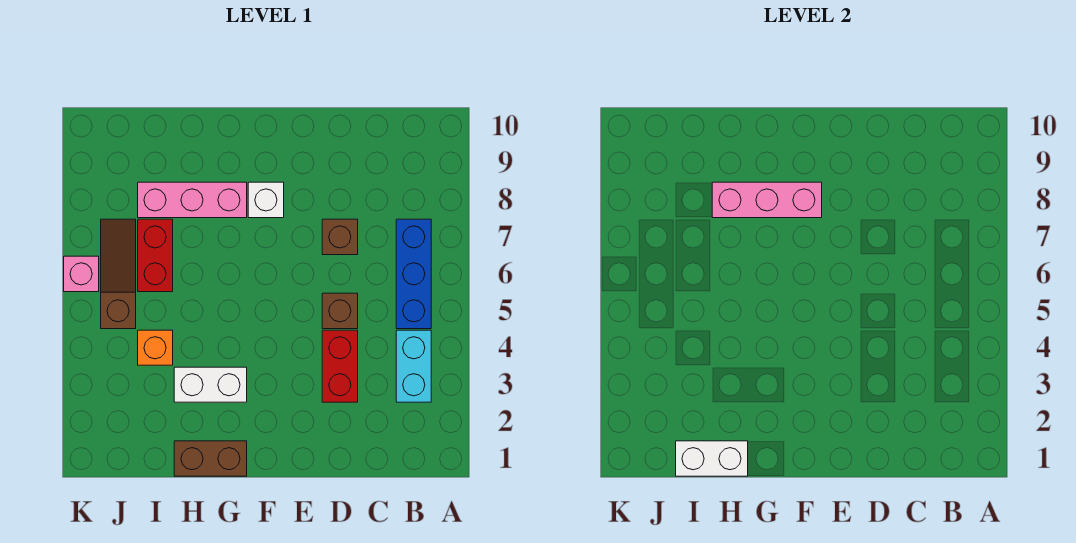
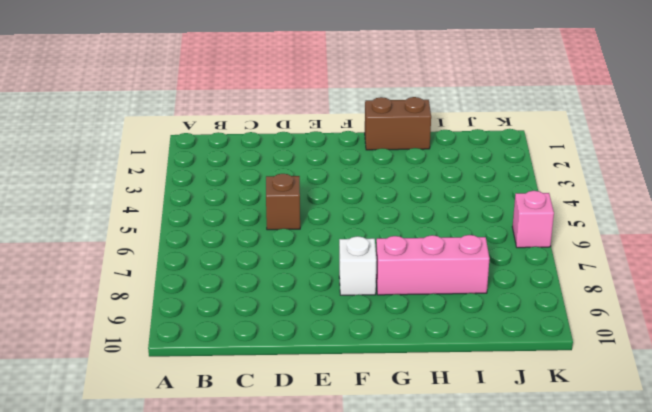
none -> cyan 1x2 brick [396,330,431,402]
none -> blue 1x3 brick [396,219,431,329]
none -> red 1x2 brick [322,330,358,402]

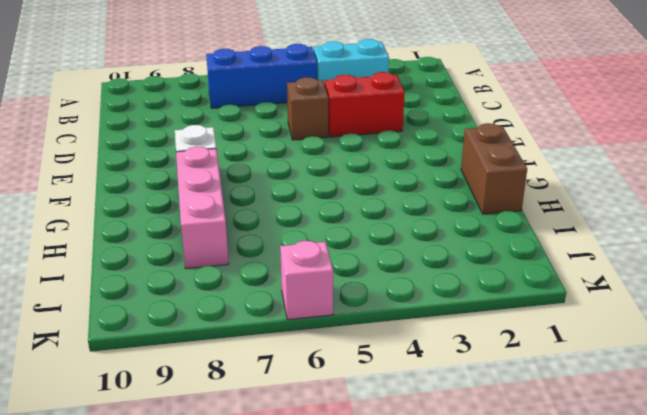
none -> brown 1x1 brick [322,219,358,255]
none -> white 1x2 brick [174,367,247,402]
none -> orange 1x1 brick [138,330,173,365]

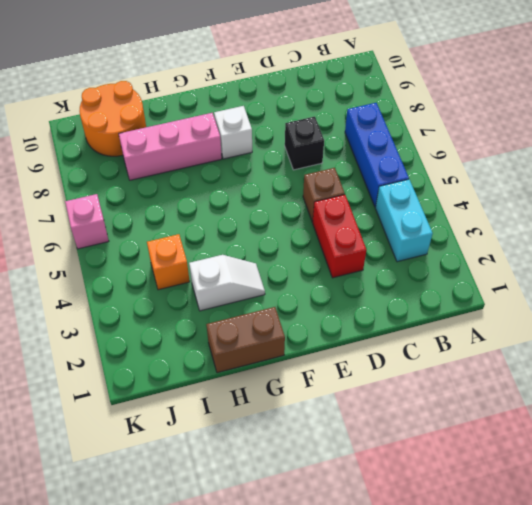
black 1x1 brick [285,117,324,170] -> brown 1x1 brick [322,219,358,255]
white 1x2 slope [189,255,265,311] -> white 1x2 brick [174,367,247,402]
orange 2x2 round brick [80,81,146,156] -> none
none -> red 1x2 brick [138,219,173,292]
none -> brown 1x3 slope [101,219,136,329]
none -> pink 1x3 brick [712,182,822,218]

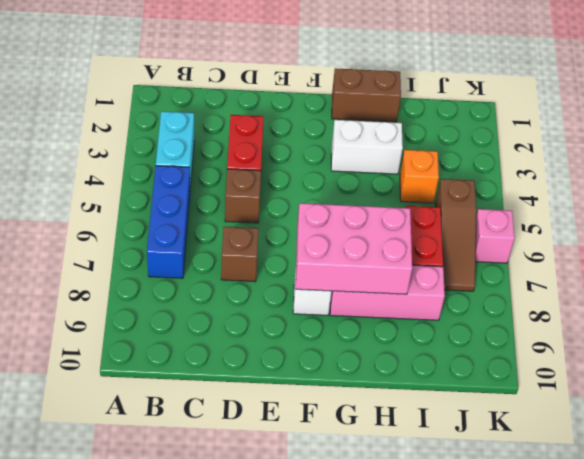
pink 2x3 brick [296,203,412,294] -> pink 1x3 brick [712,182,822,218]
none -> white 1x2 brick [676,441,748,476]

